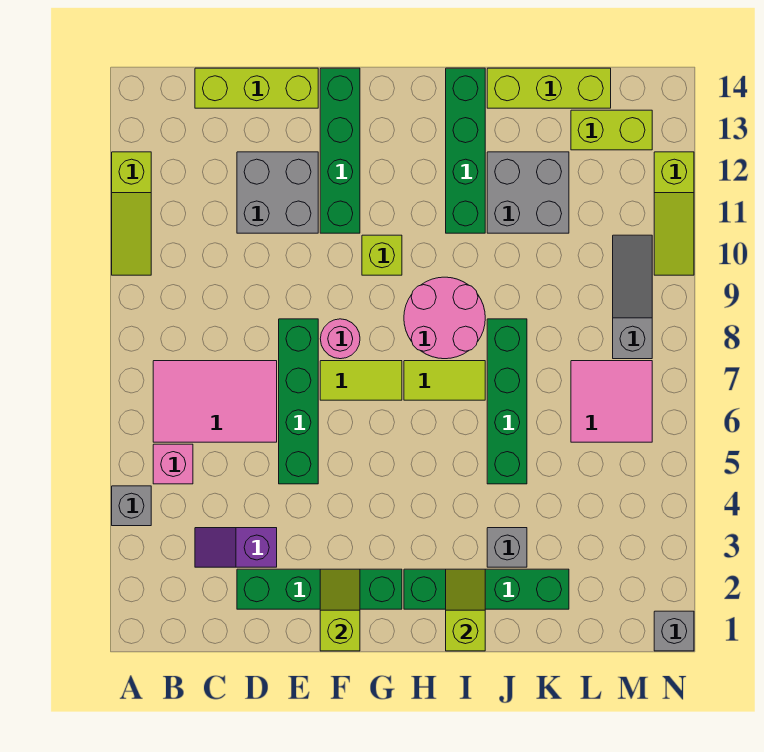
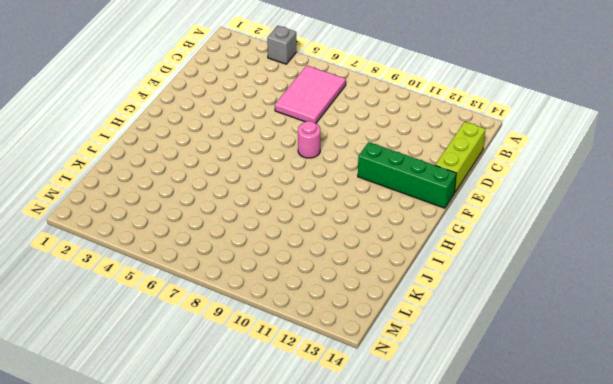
none -> lime 1x3 slope [112,152,151,275]
none -> pink 1x1 brick [153,444,193,484]
none -> purple 1x2 slope [195,528,277,567]

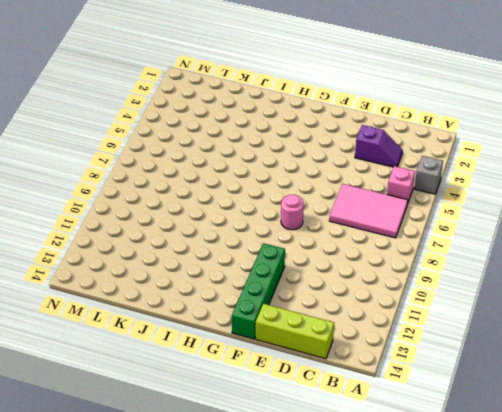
none -> lime 1x3 slope [112,152,151,275]
none -> green 1x4 brick [237,569,402,609]
none -> grey 2x2 brick [237,152,318,233]

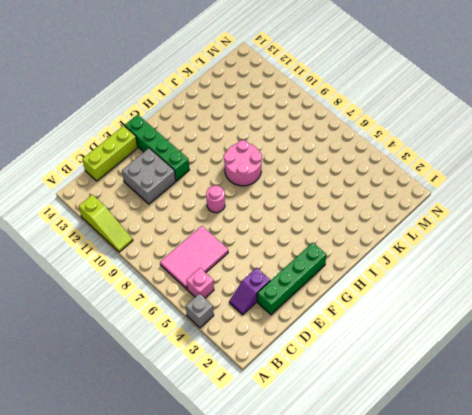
none -> green 1x4 brick [279,319,318,484]
none -> lime 1x2 tile [320,361,402,400]
none -> lime 1x1 brick [362,235,402,275]

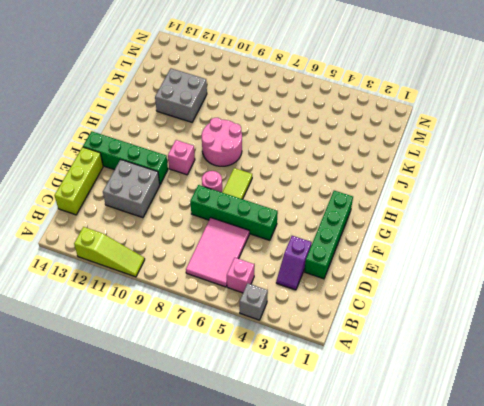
pink 1x1 brick [168,140,195,175] -> lime 1x1 brick [362,235,402,275]
none -> green 1x4 brick [404,569,569,609]
none -> lime 1x2 tile [404,361,485,400]
none -> green 1x4 brick [446,68,485,233]

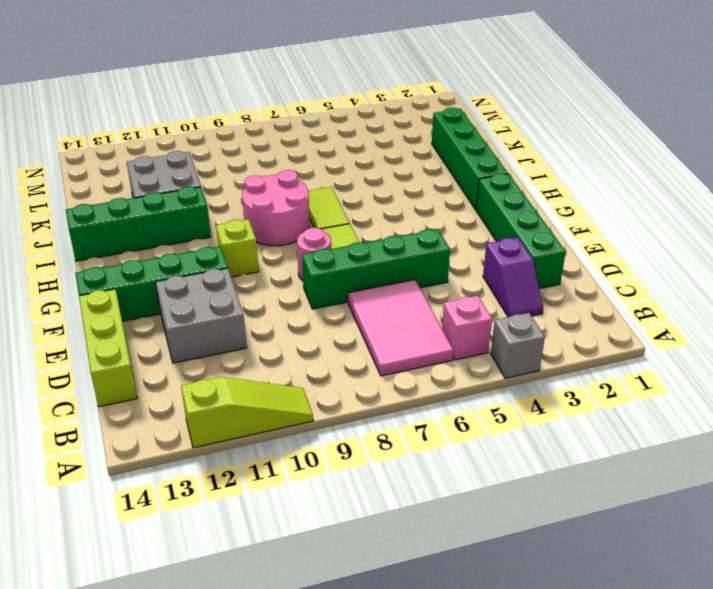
none -> grey 1x1 brick [487,528,527,567]
none -> green 1x4 brick [487,319,527,484]
none -> lime 1x3 brick [487,68,611,108]

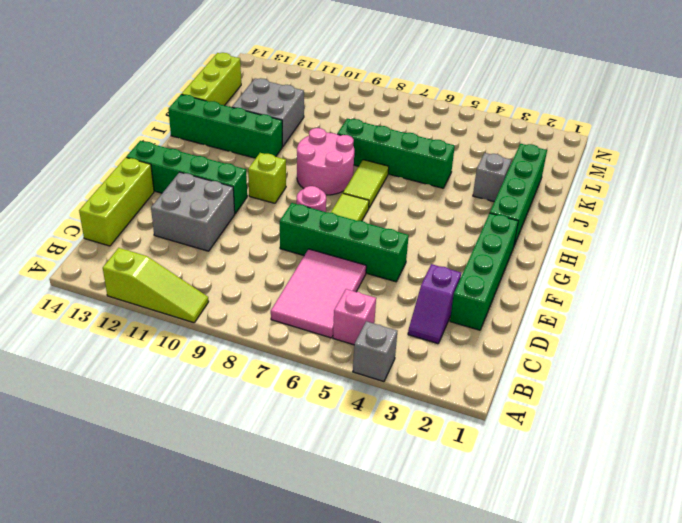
none -> pink 2x2 tile [571,361,652,442]
none -> lime 1x2 brick [571,110,652,150]
none -> grey 1x3 slope [613,235,652,359]

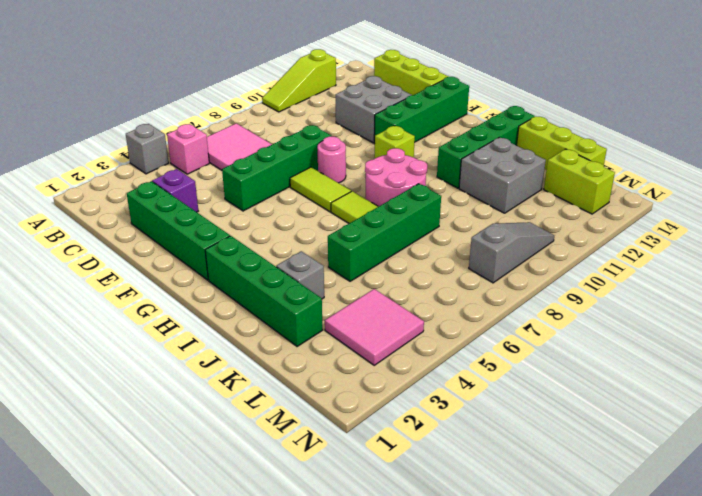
pink 2x2 tile [325,289,424,365] -> pink 2x2 tile moved to [571,361,652,442]
none -> grey 1x1 brick [654,611,694,651]
none -> lime 1x3 slope [654,152,694,275]
none -> lime 1x2 slope [320,569,360,651]

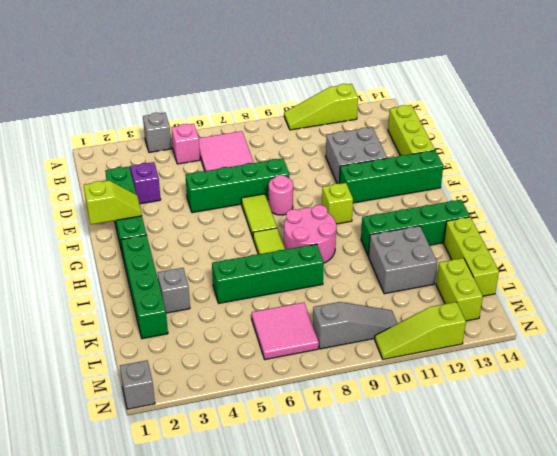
none -> lime 1x2 slope [446,569,485,651]

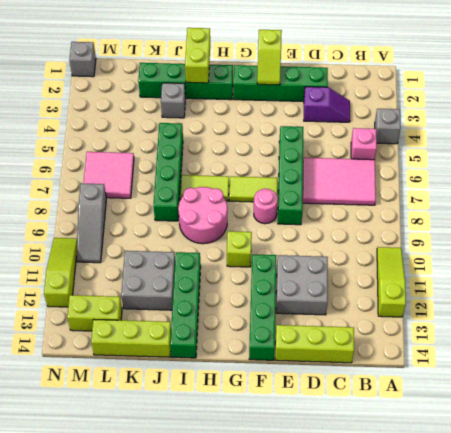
lime 1x2 brick [185,28,210,83] -> lime 1x2 slope [446,569,485,651]

